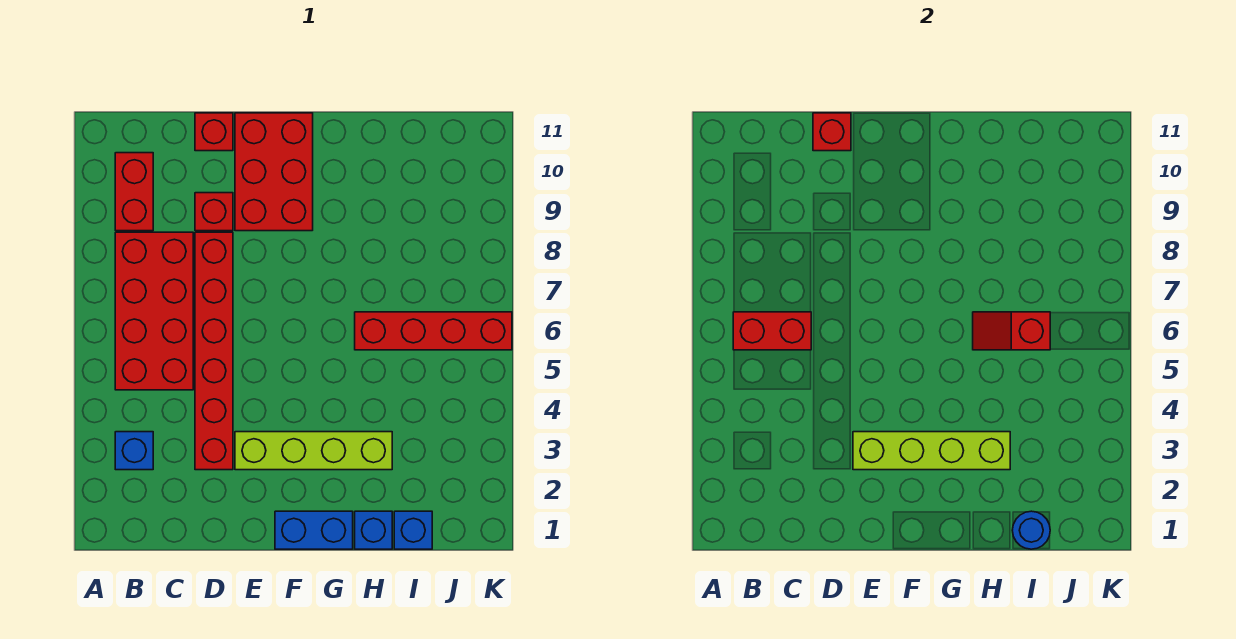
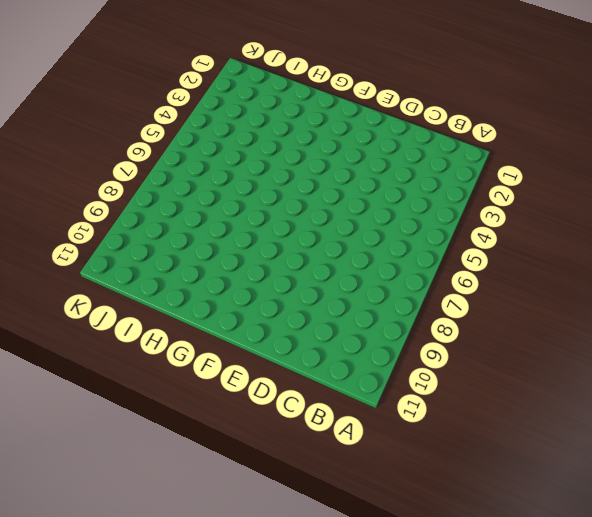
none -> blue 1x1 brick [115,432,153,470]
none -> red 2x4 brick [115,232,193,390]
none -> red 1x2 brick [115,153,153,231]

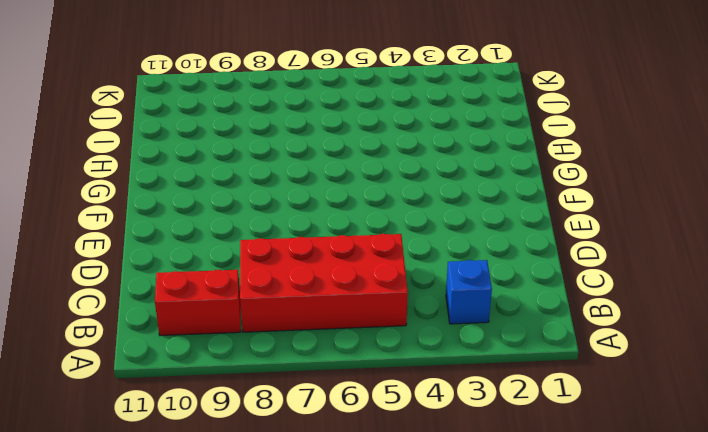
none -> red 1x6 brick [195,232,233,470]
none -> red 1x1 brick [195,193,233,231]
none -> red 1x1 brick [195,113,233,151]

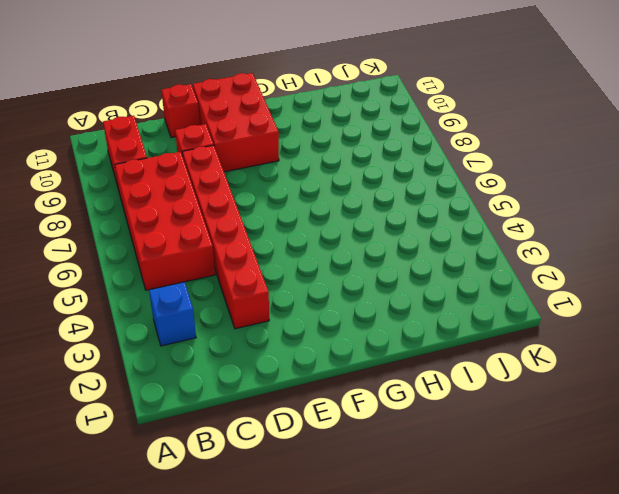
none -> lime 1x4 brick [235,432,392,470]
none -> blue 1x2 brick [275,511,353,549]
none -> blue 1x1 brick [355,511,392,549]

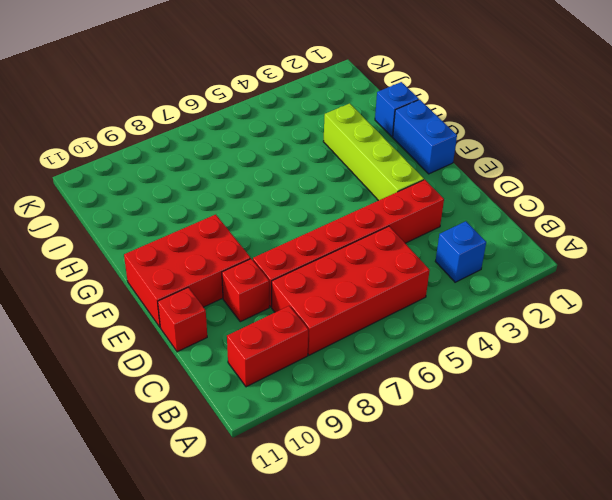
none -> red 1x4 brick [355,312,512,350]
none -> blue 1x1 brick [394,511,432,549]
none -> red 1x2 brick [733,312,811,350]

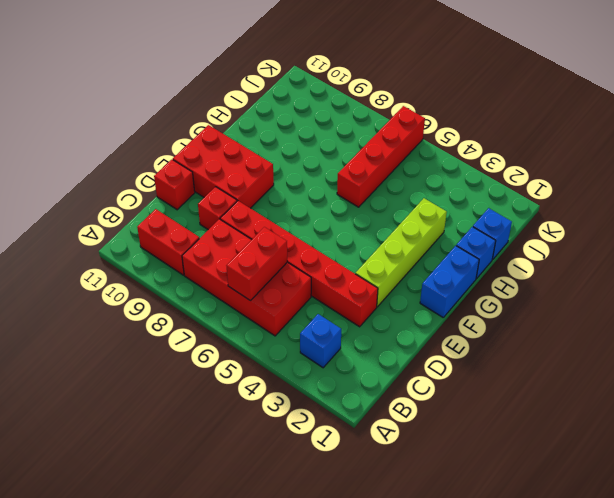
none -> red 1x1 brick [813,113,851,151]
none -> lime 1x4 brick [853,432,1010,470]
none -> red 1x2 slope [973,312,1050,350]

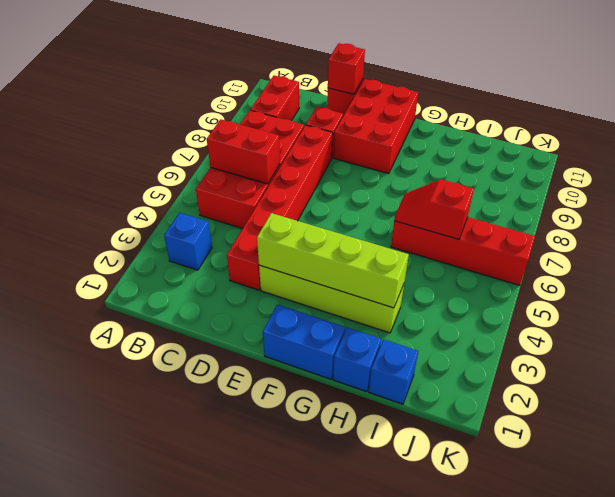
none -> blue 1x1 round brick [1012,511,1050,549]

